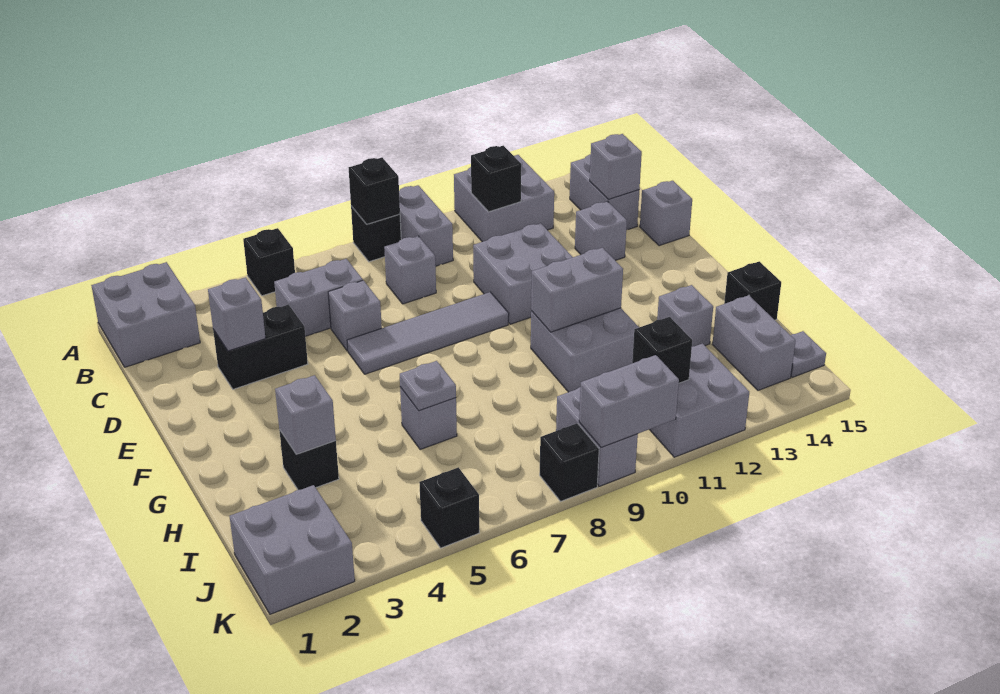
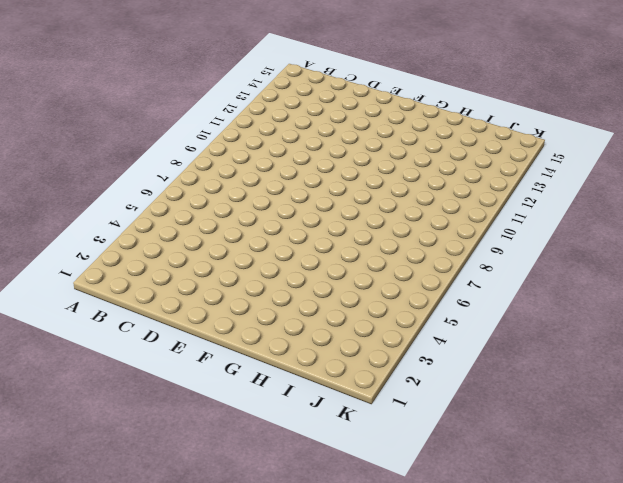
none -> grey 2x2 brick [91,262,200,367]
none -> black 1x1 brick [243,228,295,296]
none -> black 1x1 brick [351,206,401,262]
none -> grey 1x2 brick [399,185,453,266]

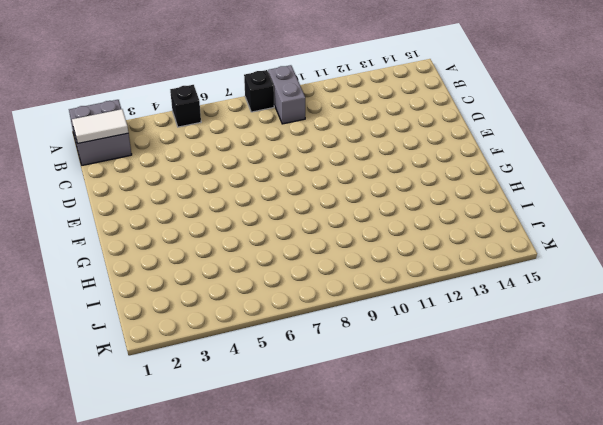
white 1x2 tile [72,109,128,144] -> none
none -> grey 2x2 brick [454,155,554,242]
none -> grey 1x2 brick [570,154,639,230]
none -> grey 1x2 brick [274,259,363,336]
none -> grey 1x1 brick [384,236,436,304]

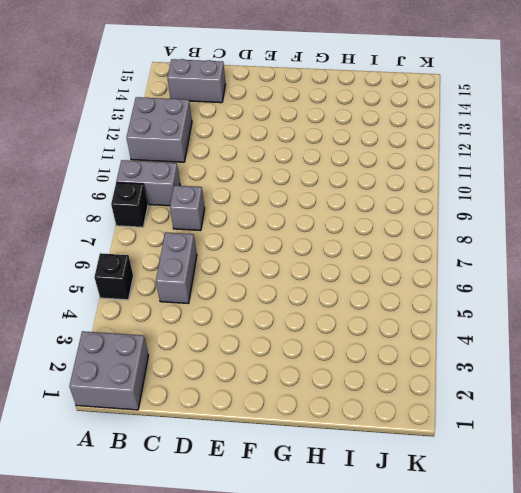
none -> black 1x2 brick [213,305,308,389]
none -> grey 1x1 brick [328,280,382,351]
none -> grey 2x2 brick [473,223,573,324]
none -> grey 1x1 brick [575,202,627,260]

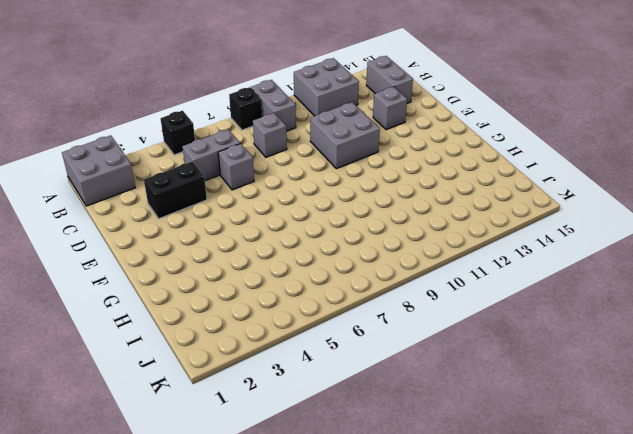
none -> grey 1x1 brick [640,181,692,246]
none -> grey 1x4 tile [347,292,509,374]
none -> grey 2x2 brick [531,308,639,392]
none -> black 1x1 brick [279,430,339,490]

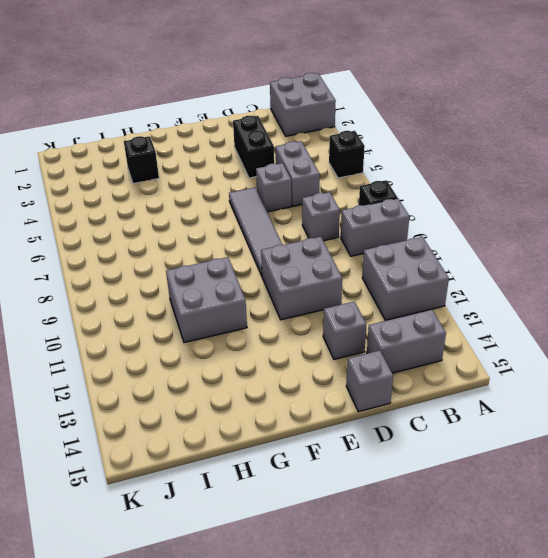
none -> grey 1x1 brick [400,387,457,450]
none -> grey 1x1 brick [657,285,713,347]
none -> black 1x1 brick [724,261,781,320]
none -> grey 1x2 brick [712,295,796,390]

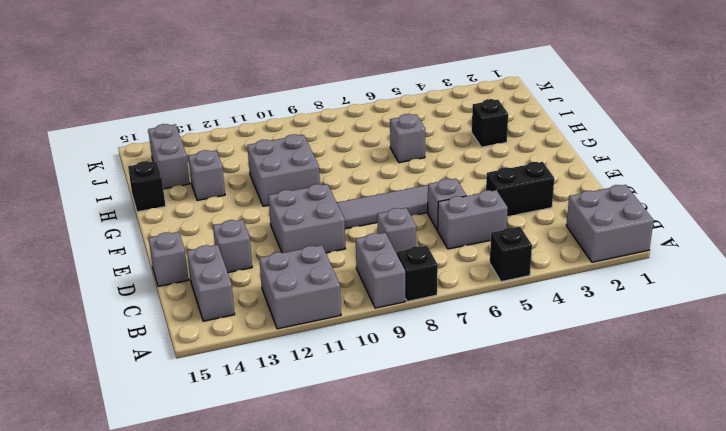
none -> grey 2x2 brick [230,485,355,614]
none -> grey 1x2 brick [556,387,638,486]
none -> grey 2x2 brick [649,344,749,457]
none -> grey 1x1 plate [791,331,826,377]

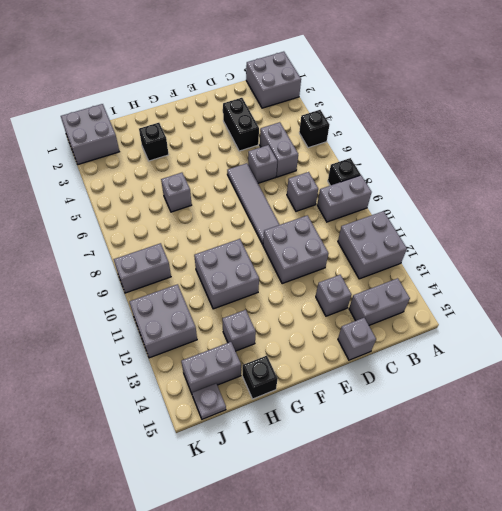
none -> black 1x1 brick [419,467,479,548]
none -> black 1x1 brick [540,423,599,501]
none -> black 1x1 brick [349,158,400,224]
none -> black 1x1 brick [471,146,521,212]

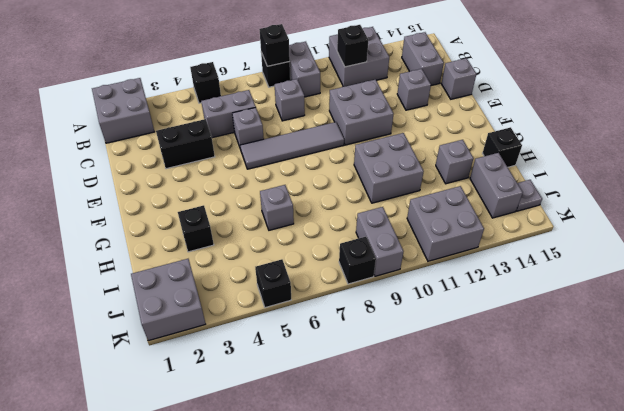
none -> grey 1x1 brick [590,134,642,200]
none -> grey 1x1 brick [208,278,266,351]
none -> grey 1x2 brick [531,248,623,332]
none -> grey 1x1 brick [275,375,336,454]

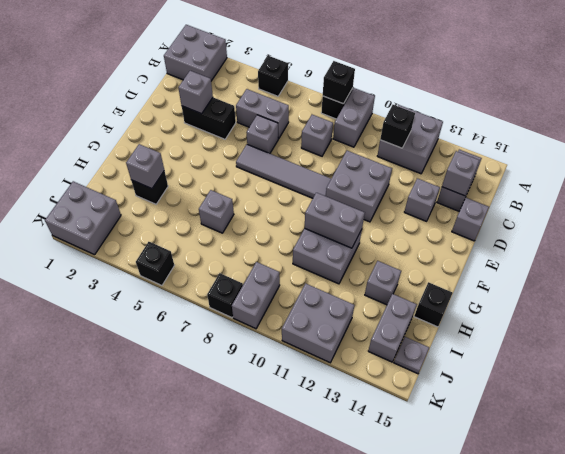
none -> grey 1x1 plate [400,361,456,411]
none -> black 1x1 brick [632,317,692,383]
none -> grey 1x2 brick [579,355,679,447]

